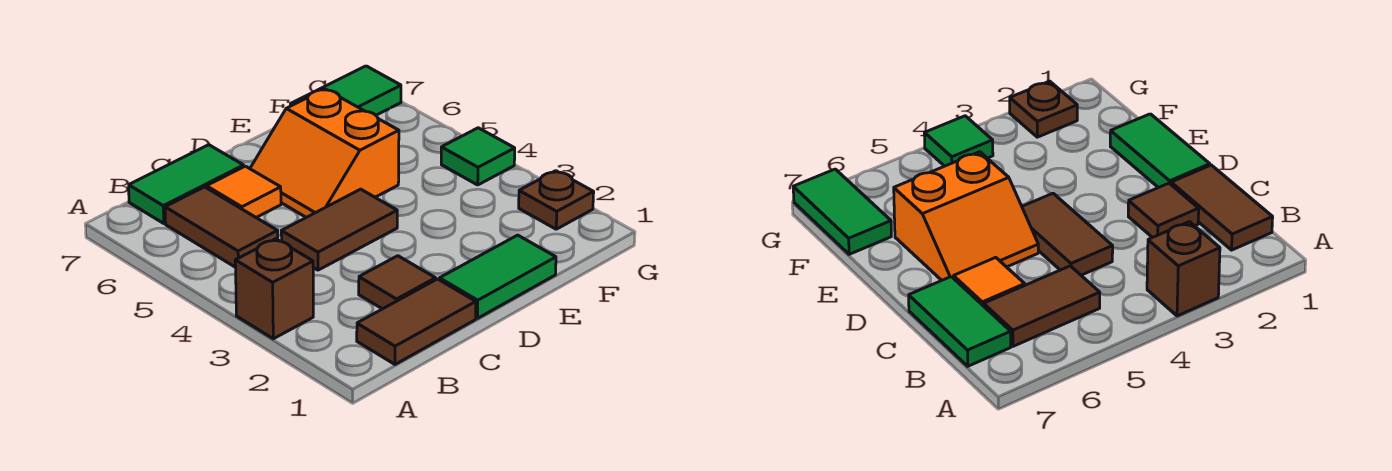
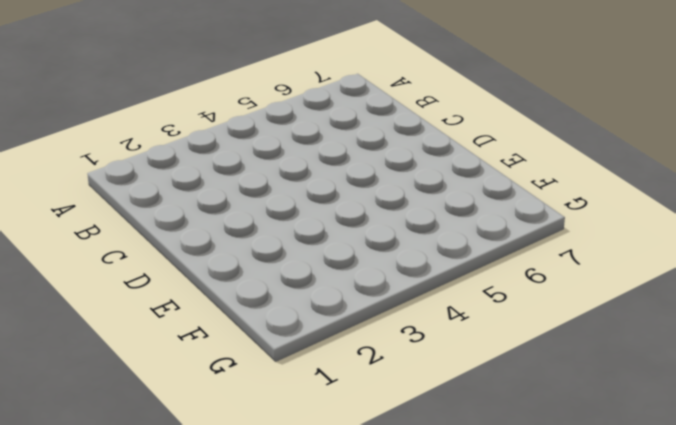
none -> brown 1x1 brick [235,239,313,339]
none -> brown 1x2 tile [357,279,476,364]
none -> brown 1x2 tile [165,187,278,267]

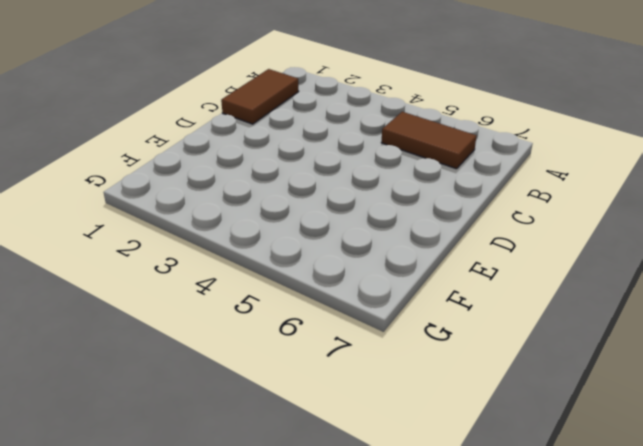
none -> brown 1x1 brick [235,239,313,339]
none -> green 1x2 tile [129,145,244,223]
none -> brown 1x1 tile [359,256,436,309]

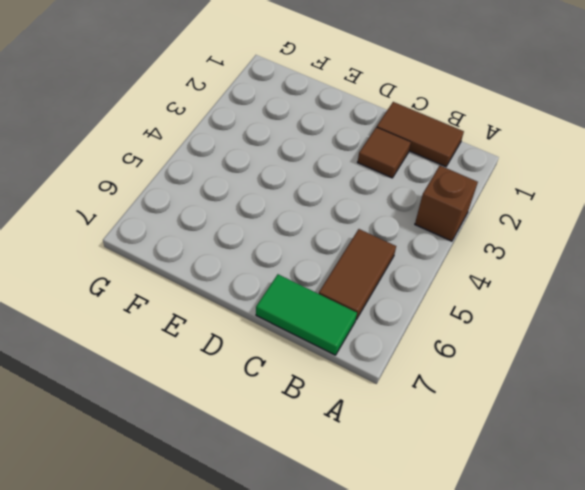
none -> brown 1x2 tile [281,189,397,270]
none -> orange 1x1 tile [207,166,281,217]
none -> green 1x2 tile [439,235,556,318]

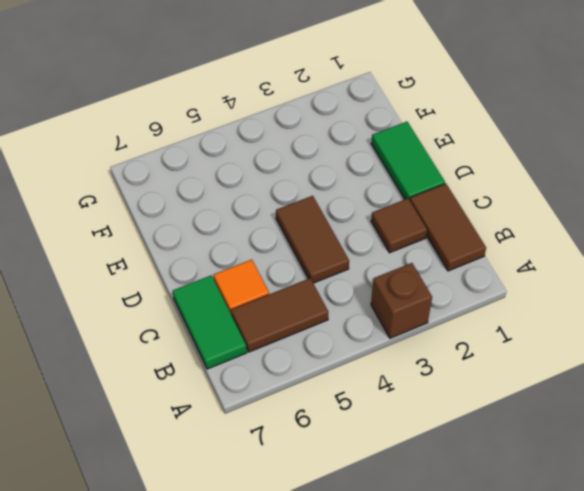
none -> orange 2x2 slope [250,89,399,217]
none -> green 1x2 tile [290,66,401,115]
none -> brown 1x1 plate [519,171,594,229]

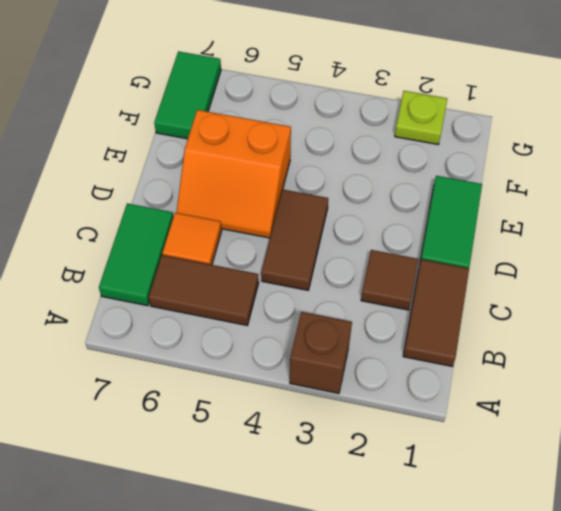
lime 1x1 plate [395,91,447,144] -> brown 1x1 plate [519,171,594,229]
none -> green 1x1 tile [441,128,515,185]

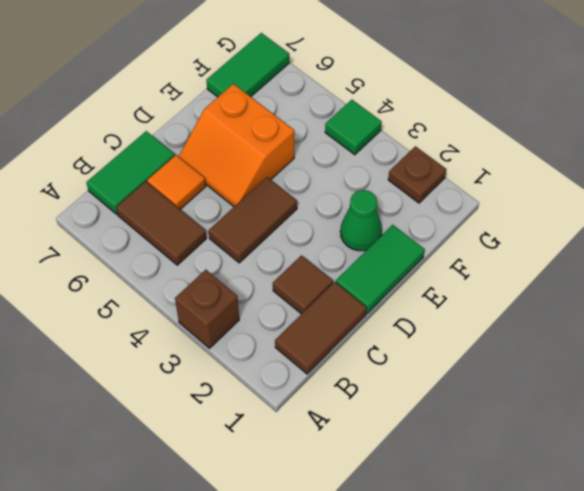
green 1x1 cone [340,190,382,251] -> none

